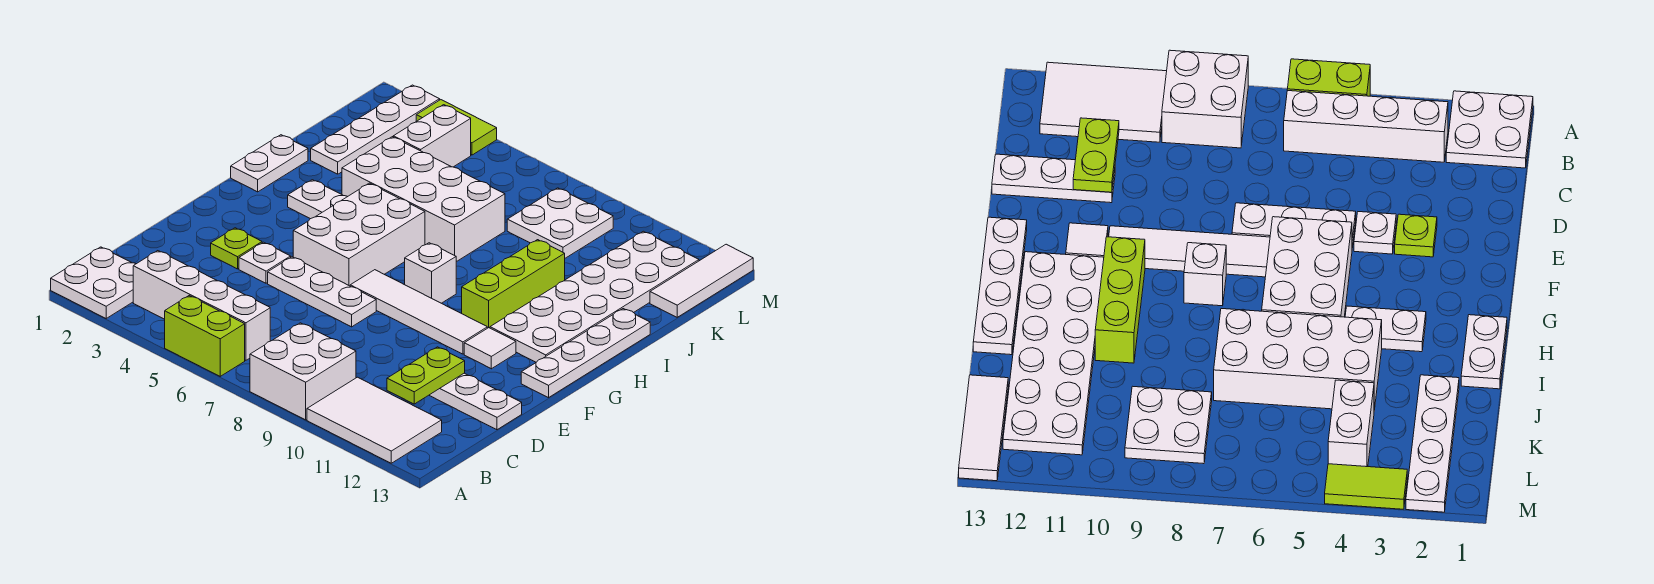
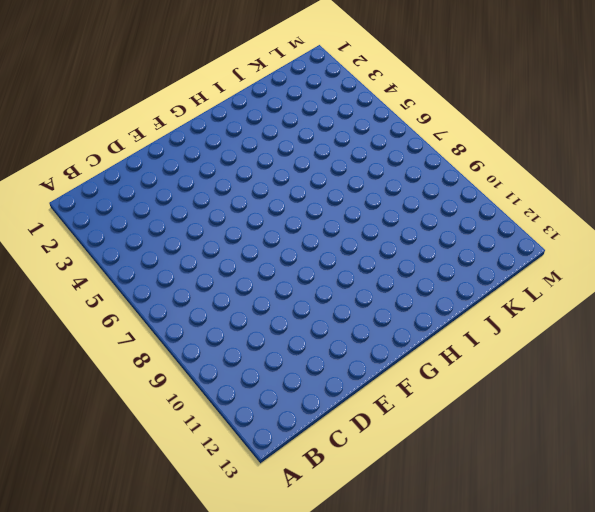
none -> white 2x2 plate [51,247,135,318]
none -> lime 1x2 brick [165,296,245,376]
none -> white 2x2 brick [250,323,356,420]

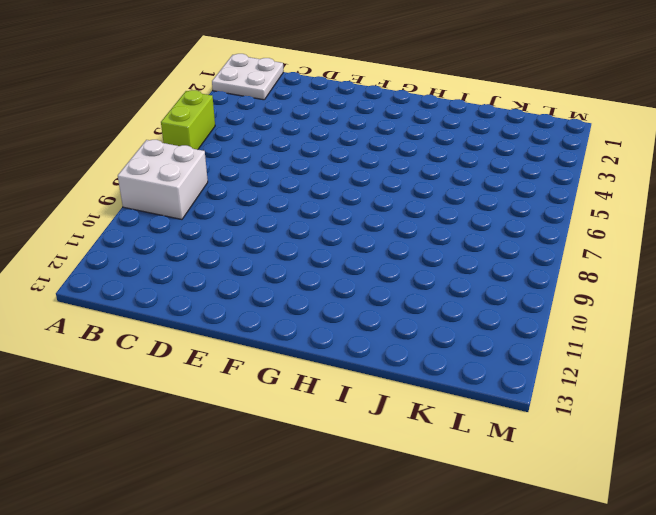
none -> white 2x3 tile [307,377,442,463]
none -> white 1x4 brick [133,251,270,360]
none -> white 1x3 plate [429,373,522,430]

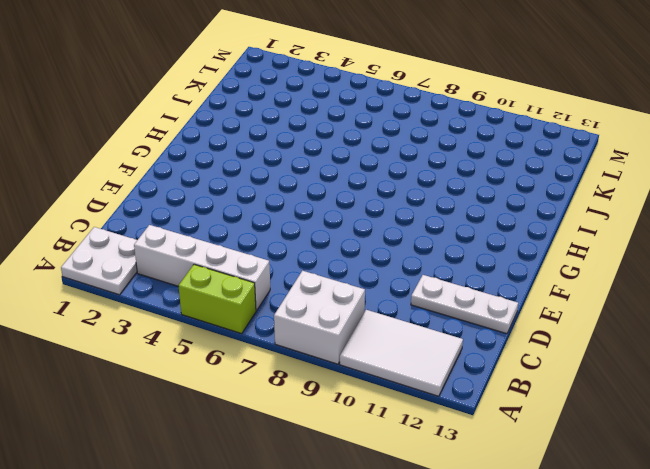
none -> lime 1x1 plate [211,228,262,269]
none -> white 1x1 plate [239,242,291,283]
none -> white 1x3 plate [268,257,376,327]

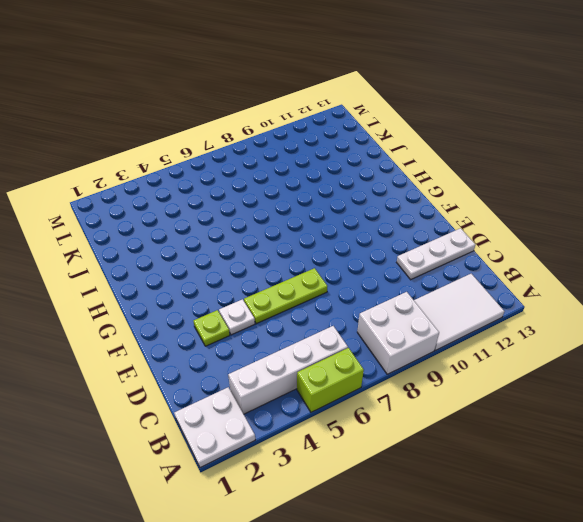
lime 1x3 plate [244,268,327,324] -> white 1x3 plate [268,257,376,327]
none -> white 2x3 brick [293,183,425,286]
none -> white 1x4 tile [350,270,487,354]
none -> white 1x1 tile [464,328,516,369]

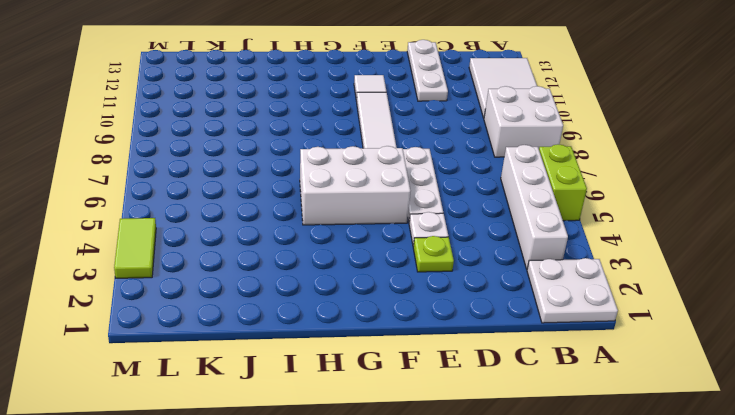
none -> white 1x4 plate [521,309,650,398]
none -> white 1x1 brick [405,243,456,303]
none -> lime 1x3 brick [462,240,565,328]

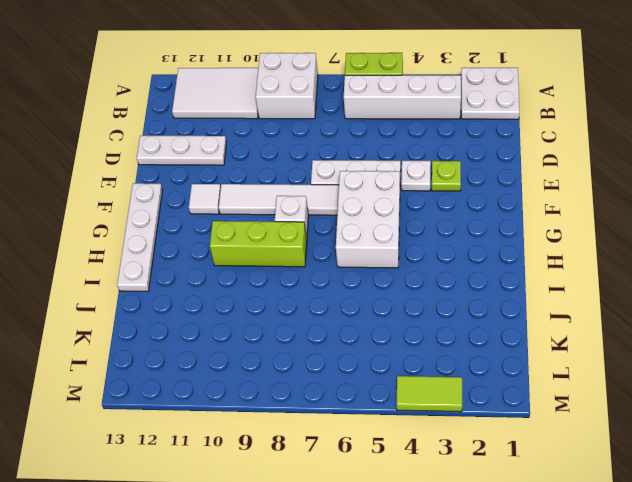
lime 1x3 brick [210,221,307,267] -> lime 1x3 brick turned to [462,240,565,328]
none -> white 2x6 plate [490,231,699,362]
none -> white 1x2 plate [231,135,308,192]
none -> white 1x2 plate [288,180,347,219]

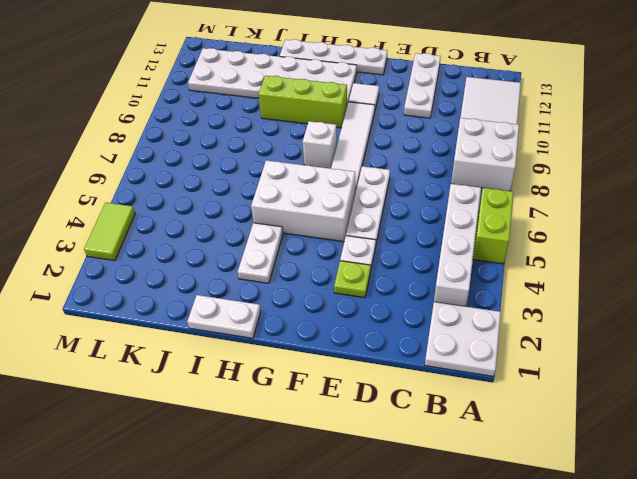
none -> white 2x4 brick [342,137,505,262]
none -> white 1x4 plate [311,85,440,174]
none -> white 1x2 brick [393,105,471,167]

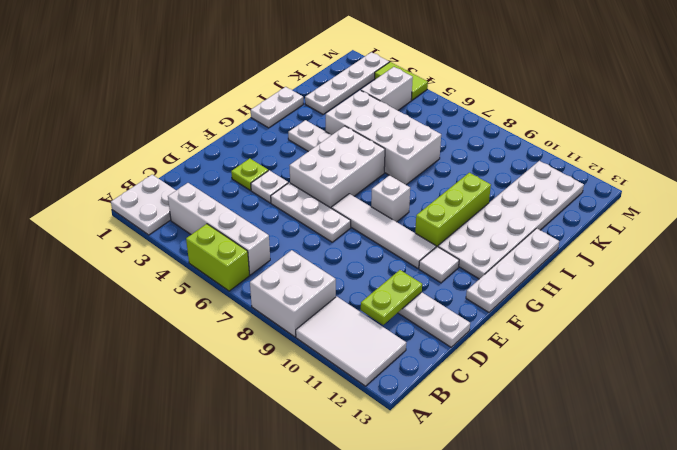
none -> white 2x2 plate [507,188,613,258]
none -> white 1x3 tile [650,244,753,317]

